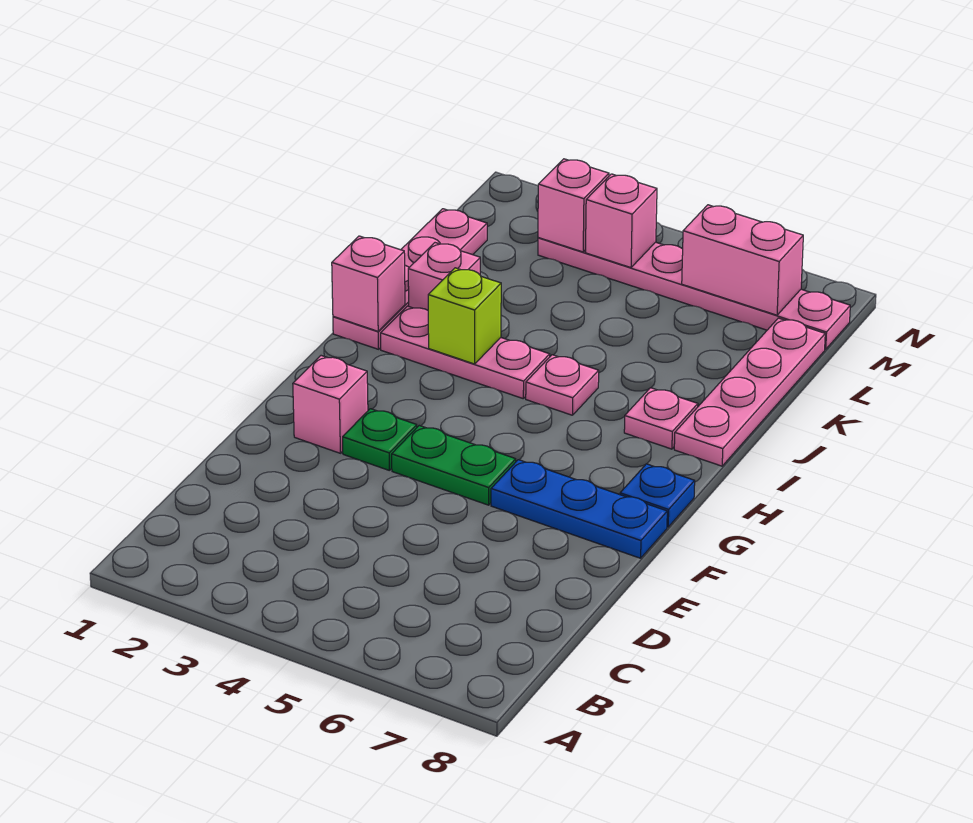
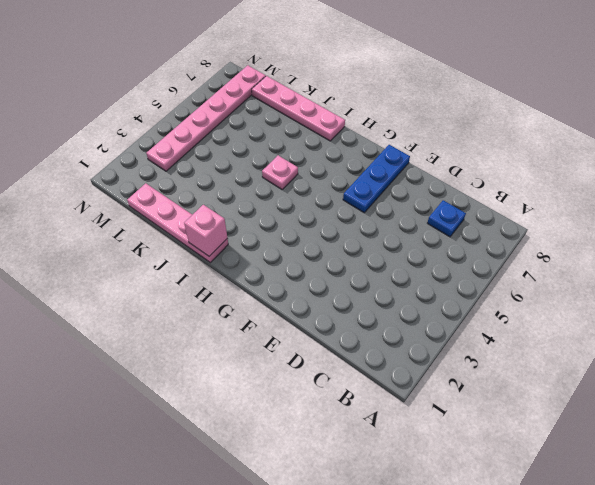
blue 1x1 plate [428,200,466,237] -> blue 1x1 plate moved to [620,464,695,527]
none -> pink 1x1 brick [293,356,368,453]
none -> green 1x1 plate [343,409,417,470]
none -> green 1x2 plate [392,426,516,505]

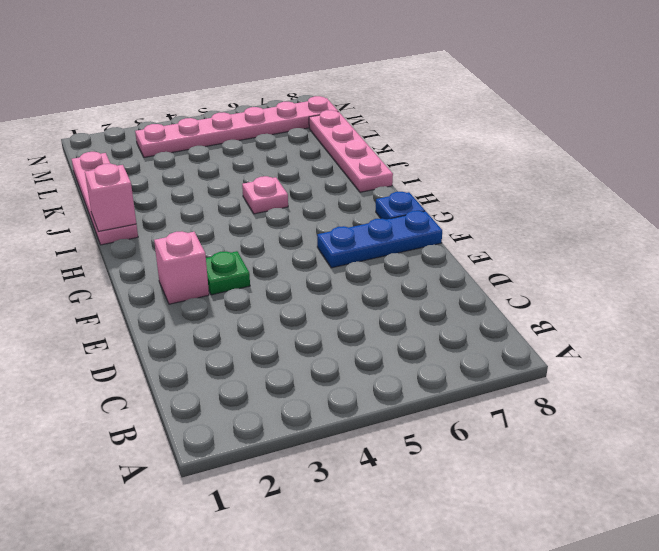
none -> green 1x2 plate [392,426,516,505]
none -> pink 1x3 plate [381,306,550,398]
none -> pink 1x1 plate [624,388,698,449]

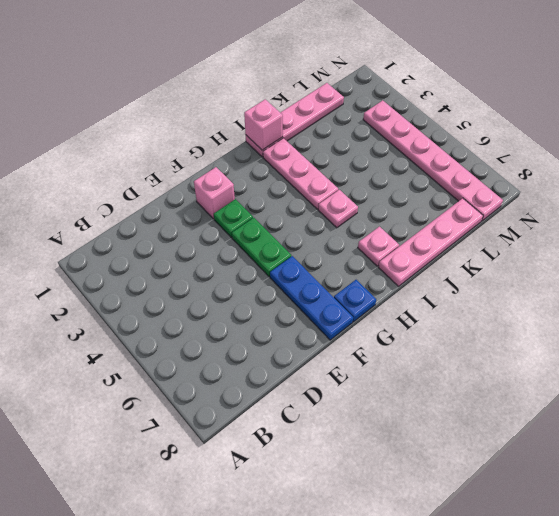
none -> pink 1x1 brick [408,243,480,310]
none -> lime 1x1 brick [428,268,501,364]
none -> pink 1x1 brick [538,159,609,252]

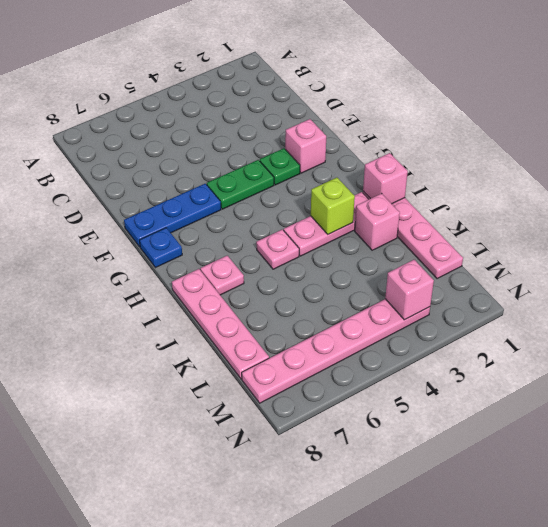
none -> pink 1x1 brick [586,174,657,268]
none -> pink 1x2 brick [682,205,803,315]

